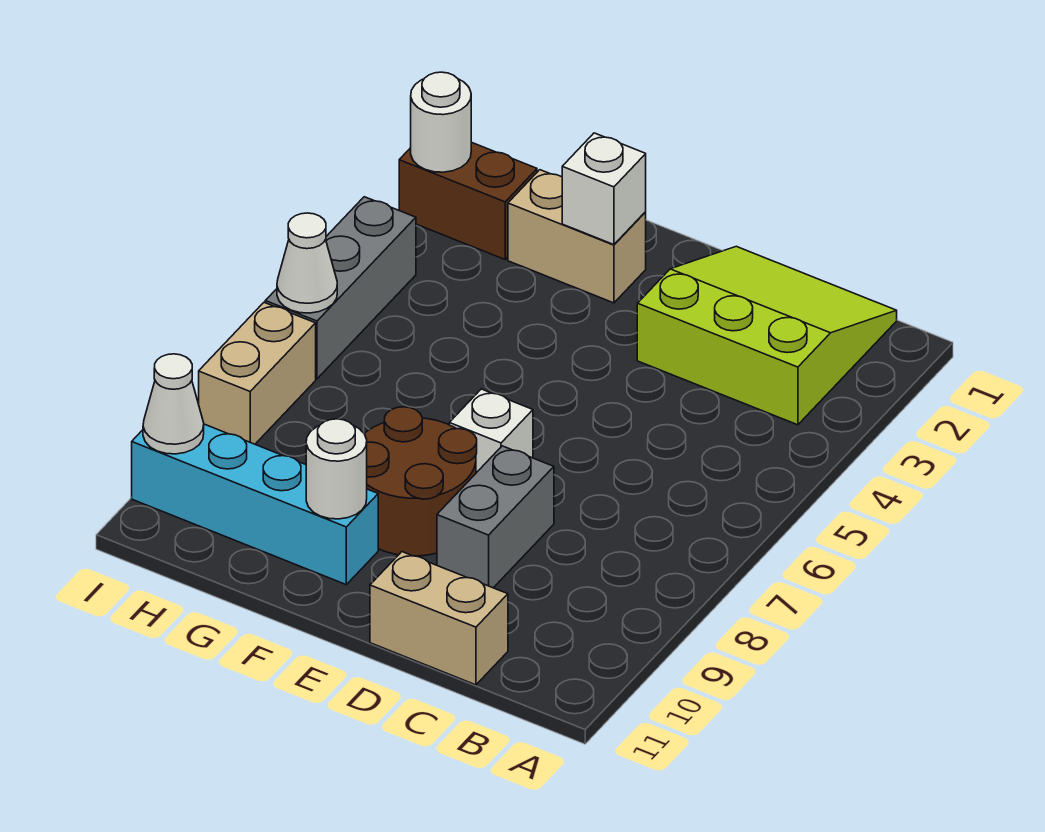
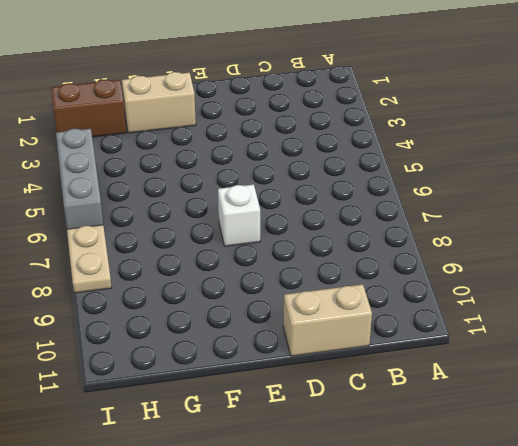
tan 1x2 plate [67,225,112,293] -> tan 1x2 brick [199,303,316,444]
none -> lime 3x3 slope [637,246,897,425]
none -> grey 1x2 brick [437,446,554,588]
none -> brown 2x2 round brick [365,407,477,556]

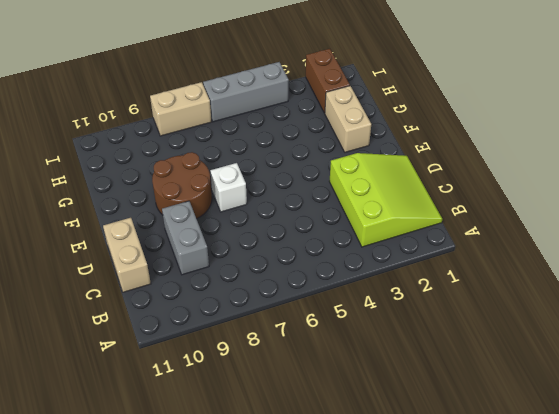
grey 1x2 brick [162,201,209,275] -> grey 1x2 brick turned to [437,446,554,588]
none -> cyan 1x4 brick [132,424,378,584]
none -> white 1x1 brick [562,133,646,245]
none -> white 1x1 round brick [306,419,367,519]

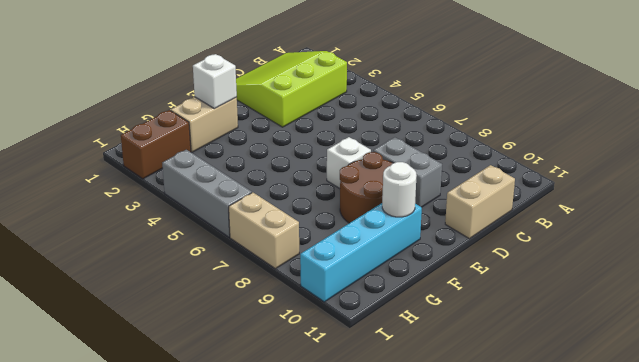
none -> white 1x1 round brick [411,72,471,172]
none -> white 1x1 cone [277,213,337,313]
none -> white 1x1 cone [143,354,204,454]

